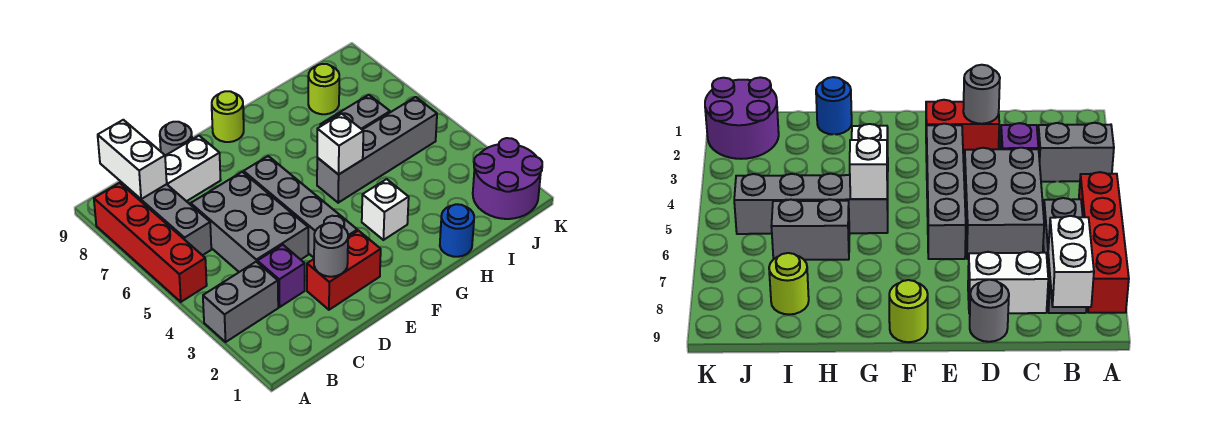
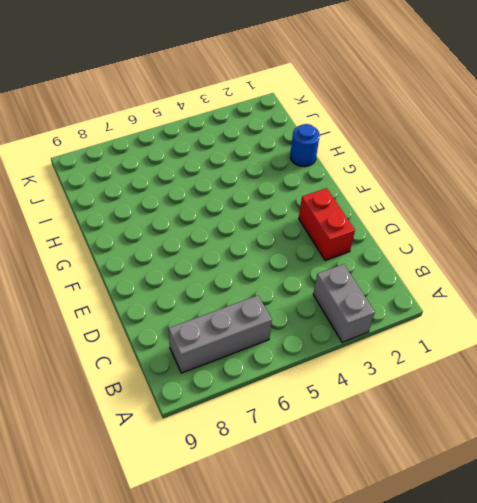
none -> red 1x4 brick [94,183,207,302]
none -> purple 1x1 brick [257,245,305,307]
none -> grey 2x3 brick [191,172,308,272]

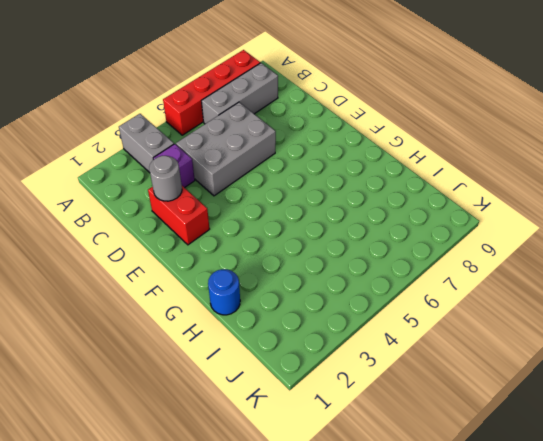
none -> white 1x2 brick [165,136,221,201]
none -> grey 1x1 round brick [160,122,192,156]
none -> grey 1x4 brick [244,156,357,258]

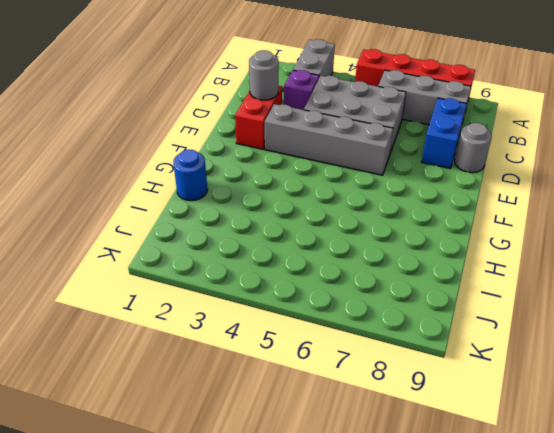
blue 1x2 brick [422,98,467,169] -> white 1x2 brick [165,136,221,201]
none -> lime 1x1 round brick [212,91,244,142]
none -> white 1x1 brick [362,179,409,240]
none -> grey 1x4 brick [317,97,437,203]

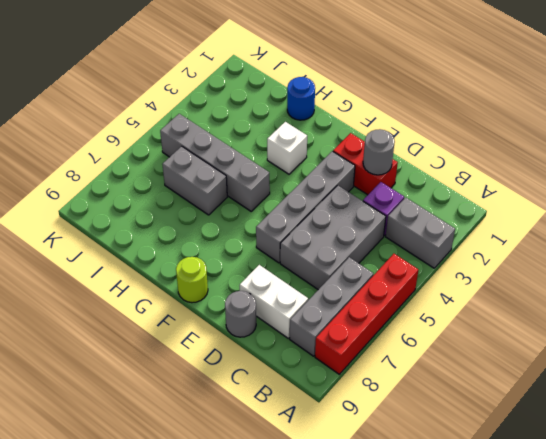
none -> lime 1x1 round brick [308,64,339,114]
none -> purple 2x2 round brick [473,138,542,219]
none -> white 1x2 brick [98,120,167,199]

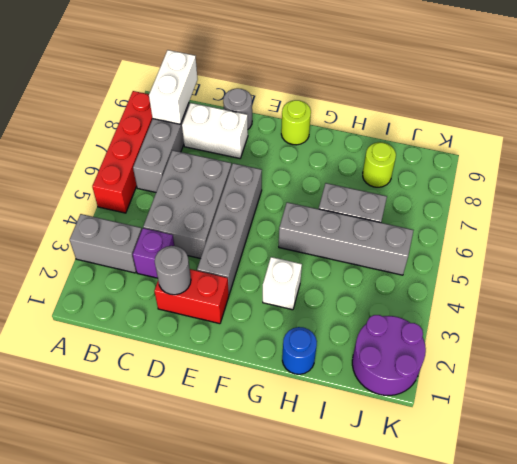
none -> white 1x1 brick [317,114,363,175]

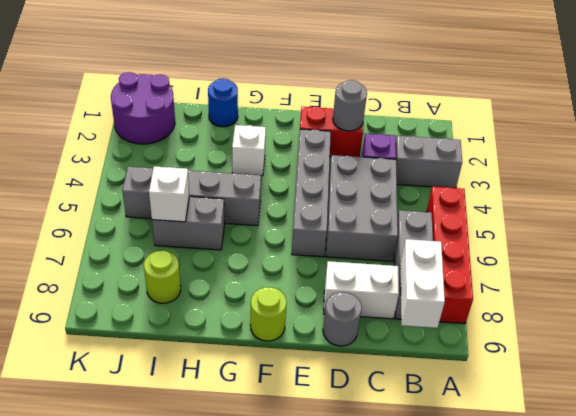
white 1x1 brick [149,166,189,222] -> white 1x1 brick moved to [317,114,363,175]

